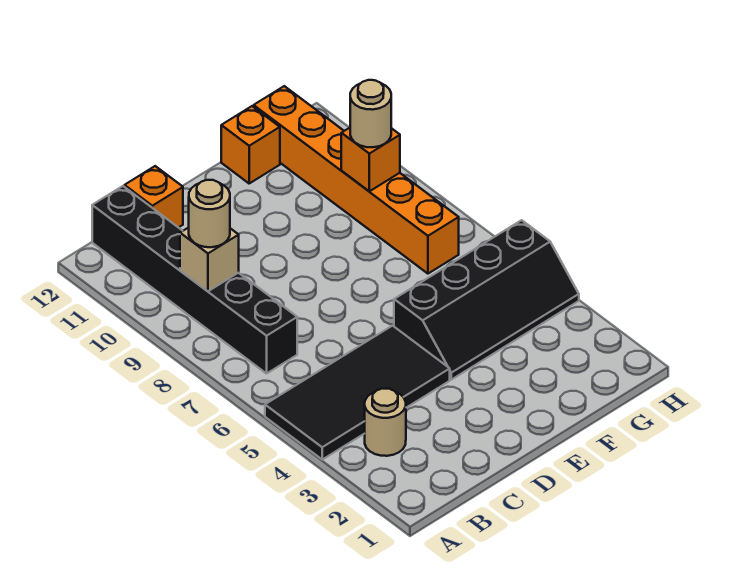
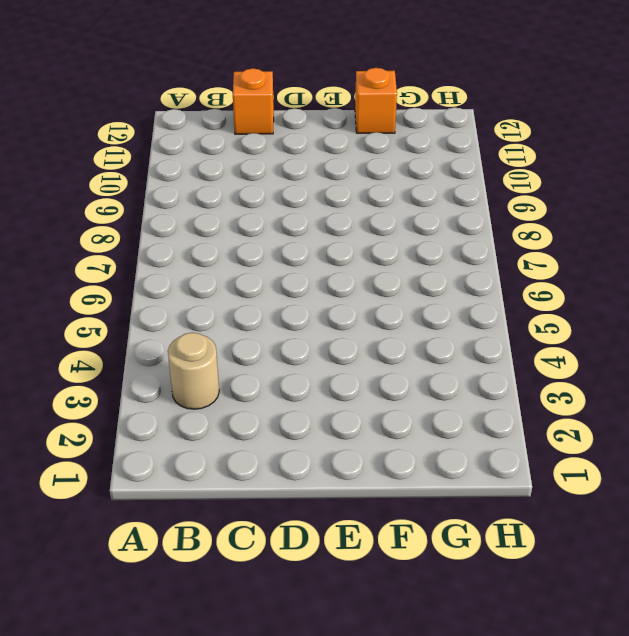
none -> black 2x4 tile [265,326,450,459]
none -> black 1x6 brick [92,186,297,373]

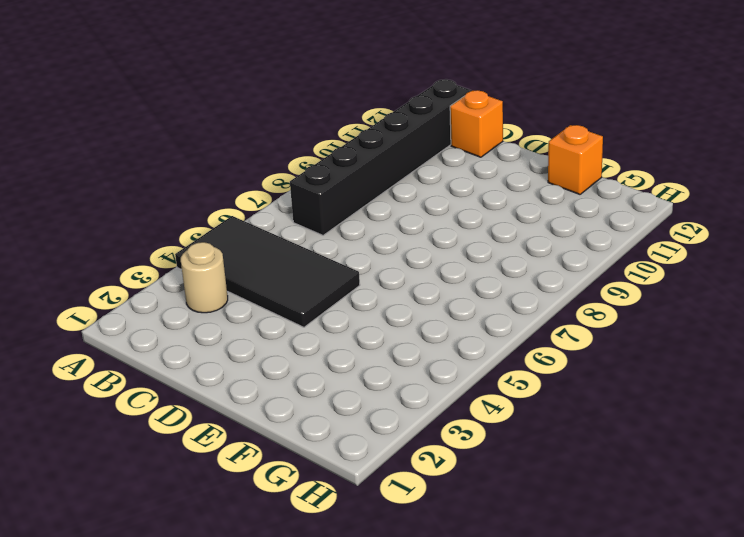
none -> black 2x4 slope [394,220,579,380]
none -> orange 1x6 brick [254,86,459,274]

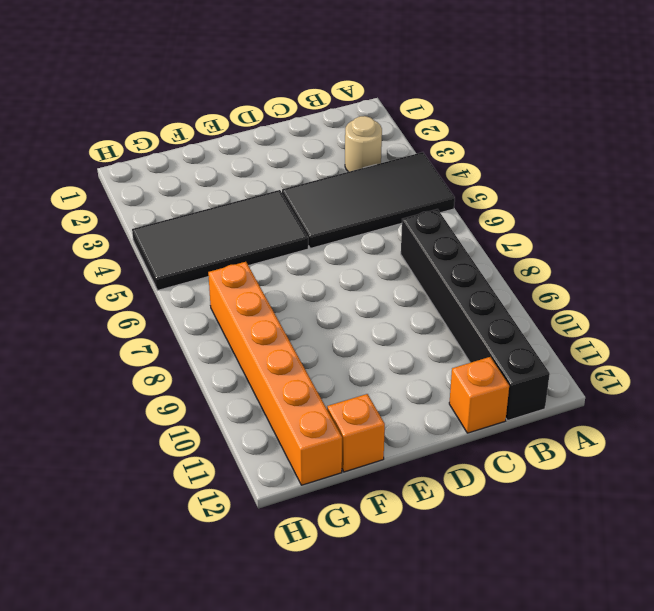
black 2x4 tile [132,190,308,290] -> black 2x4 slope [394,220,579,380]
none -> tan 1x1 brick [180,227,239,291]
none -> orange 1x1 brick [341,128,400,191]

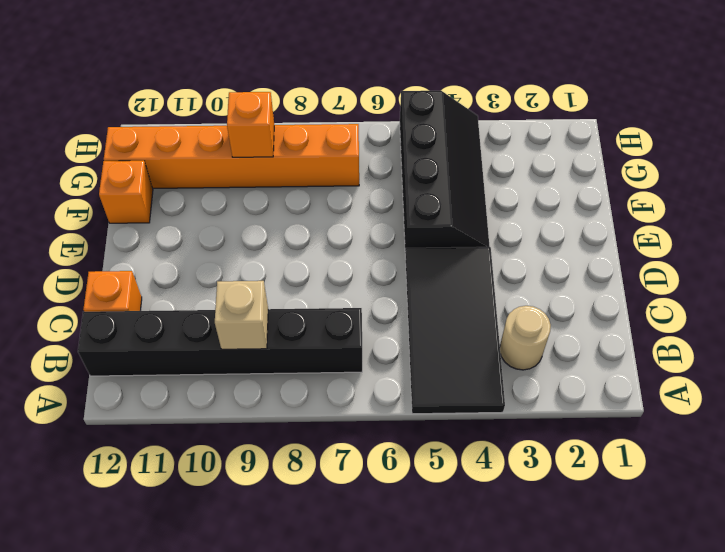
none -> tan 1x1 round brick [189,180,230,247]
none -> tan 1x1 round brick [350,80,391,147]

